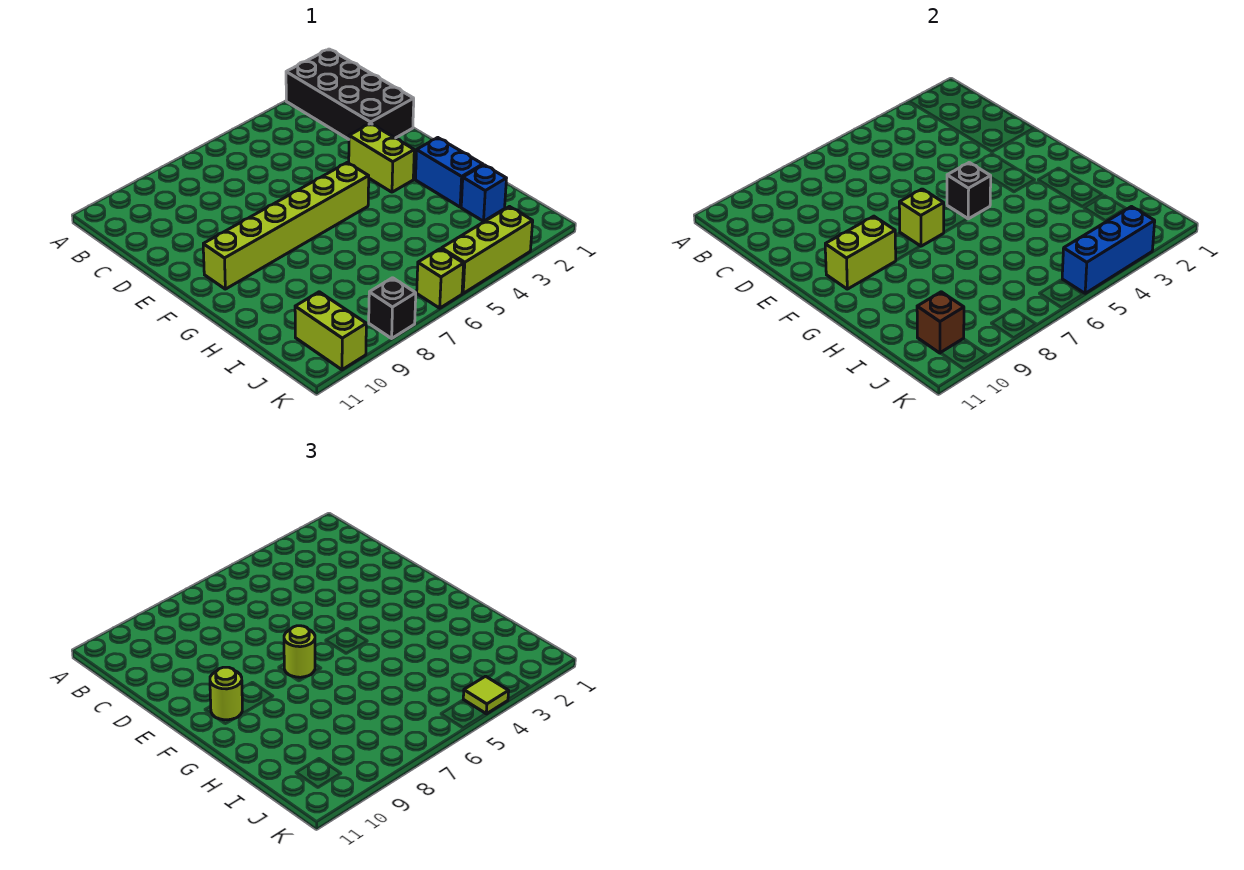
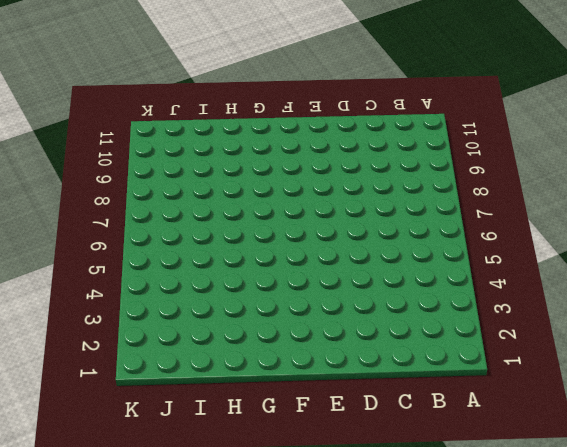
none -> black 2x4 brick [286,49,414,139]
none -> lime 1x2 brick [349,123,414,192]
none -> lime 1x6 brick [203,163,369,289]

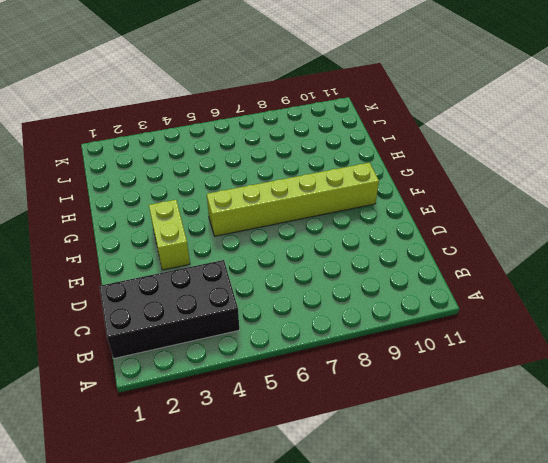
black 2x4 brick [100,260,239,358] -> black 2x4 brick turned to [286,49,414,139]
none -> blue 1x2 brick [415,138,483,207]
none -> blue 1x1 brick [461,165,506,221]
none -> lime 1x2 brick [295,292,366,370]

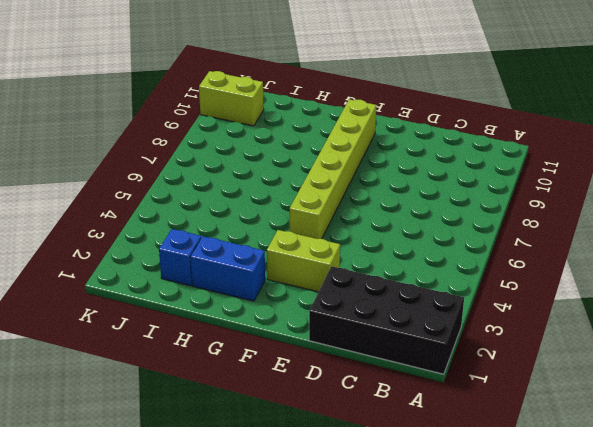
none -> lime 1x3 brick [442,207,533,293]
none -> lime 1x1 brick [417,249,464,308]
none -> black 1x1 brick [369,278,416,338]

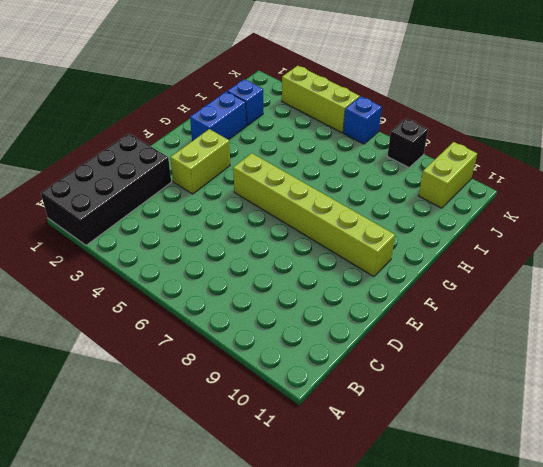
blue 1x1 brick [343,96,382,144] -> lime 1x1 brick [417,249,464,308]
none -> black 1x1 brick [947,163,991,219]
none -> lime 1x1 brick [899,189,944,246]
none -> lime 1x2 brick [825,216,896,289]

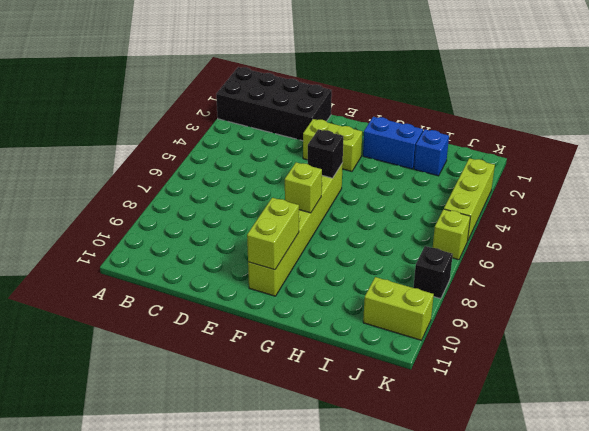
none -> brown 1x1 brick [917,292,964,353]
none -> blue 1x3 brick [1062,207,1155,293]
none -> lime 1x1 round brick [284,626,315,677]

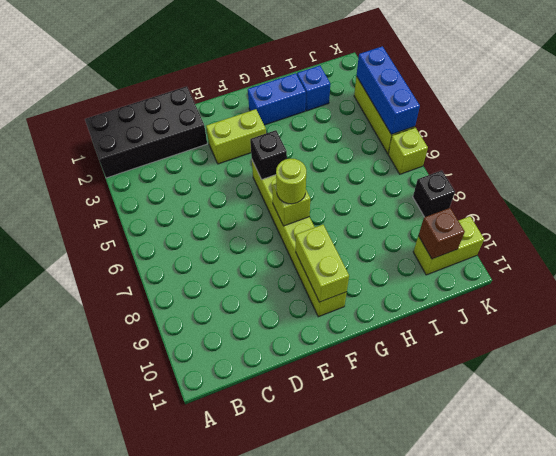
none -> lime 1x1 round brick [210,667,242,720]
none -> lime 1x1 tile [463,676,509,714]

